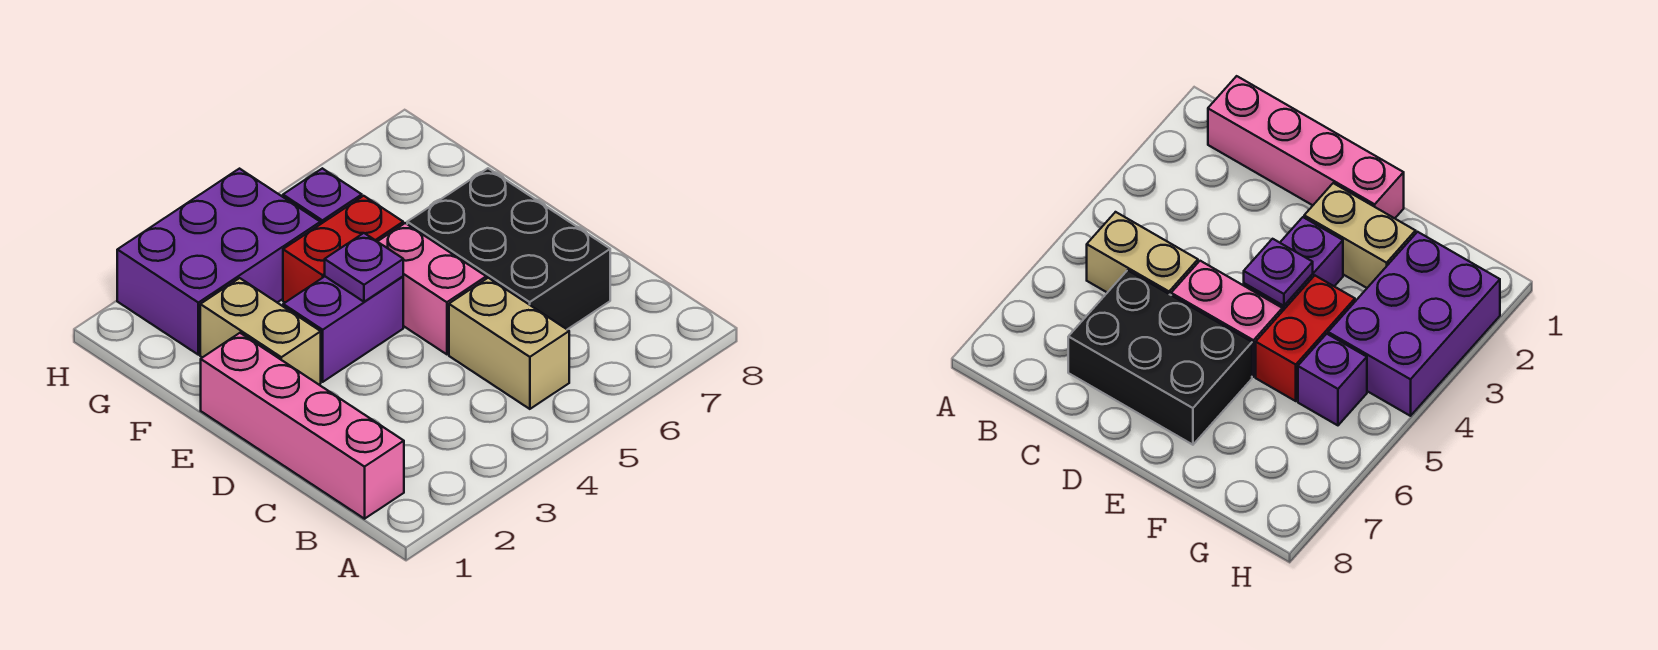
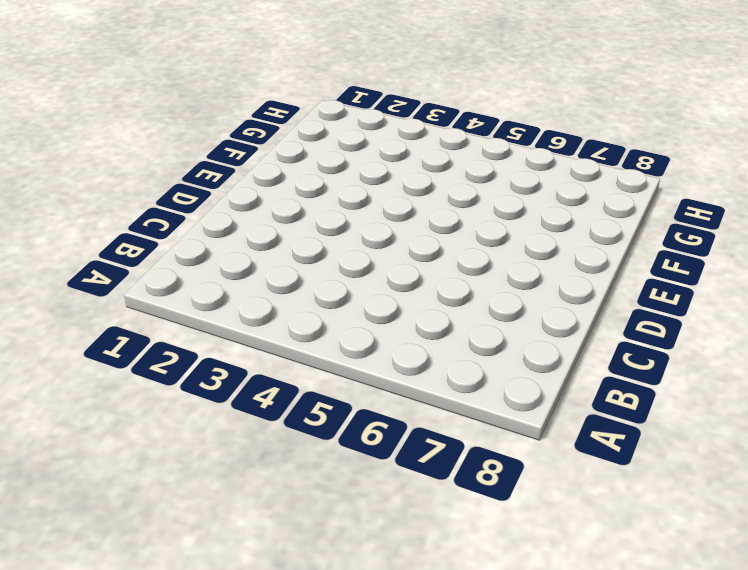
none -> pink 1x4 brick [201,333,404,519]
none -> tan 1x2 brick [449,278,569,409]

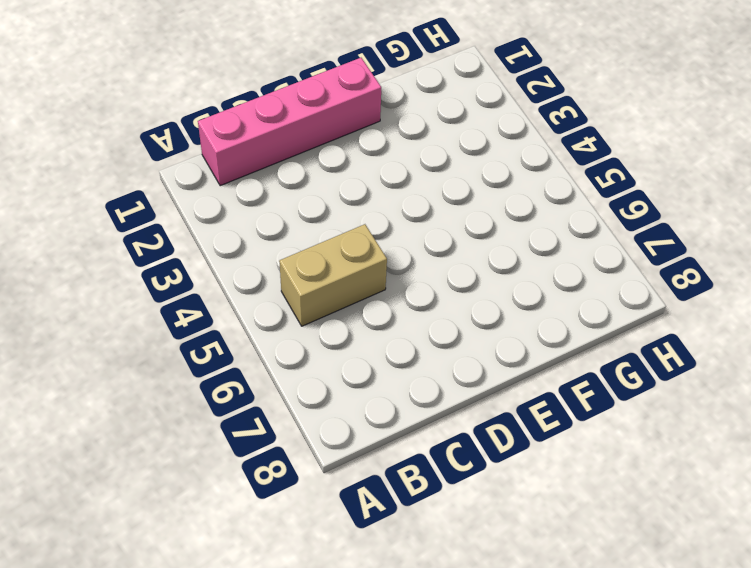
none -> black 2x3 brick [407,168,610,330]
none -> pink 1x2 brick [378,223,486,354]

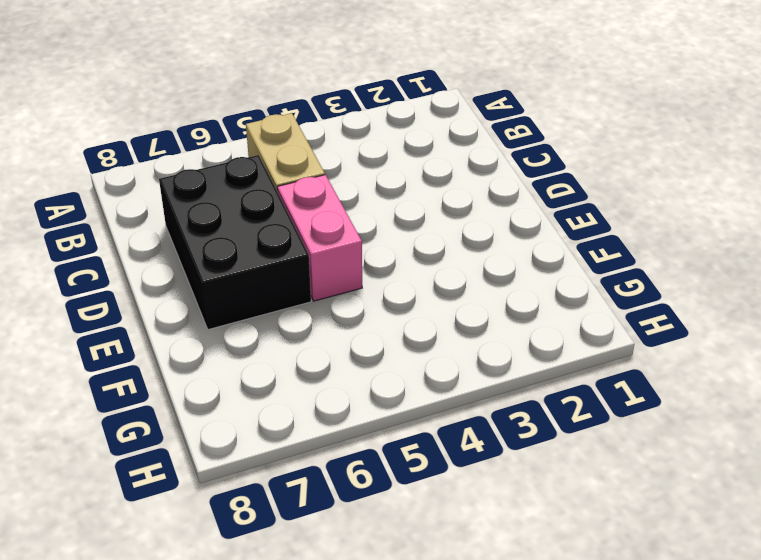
none -> pink 1x4 brick [201,333,404,519]
none -> tan 1x2 brick [200,278,321,384]

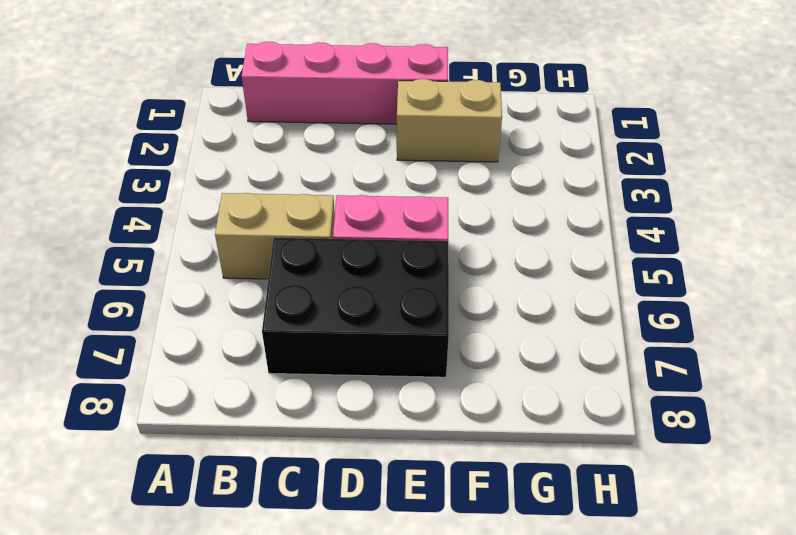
none -> purple 1x2 brick [283,277,403,382]
none -> red 1x2 brick [283,196,403,302]

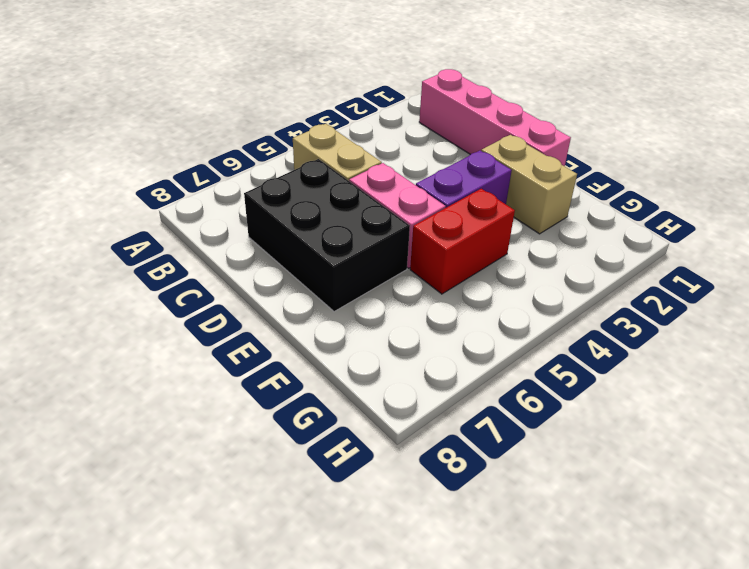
none -> purple 2x3 brick [117,169,320,355]
none -> purple 1x1 brick [283,168,362,224]

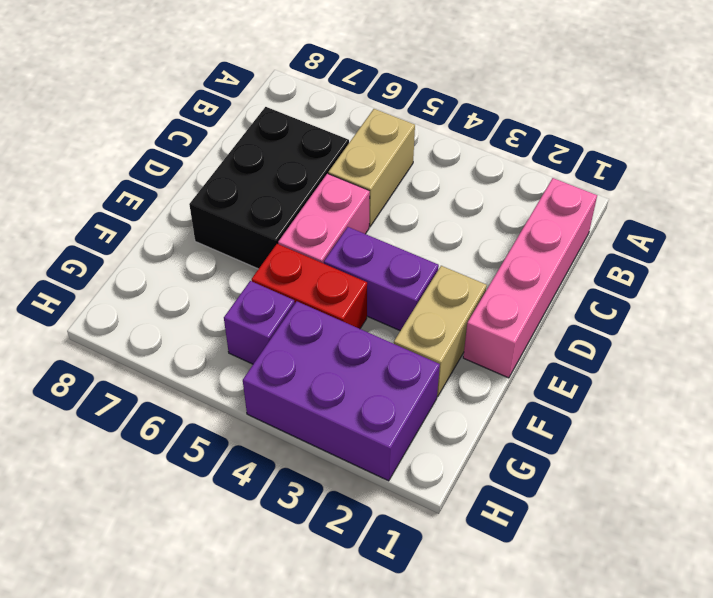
none -> purple 1x1 plate [325,233,403,302]

